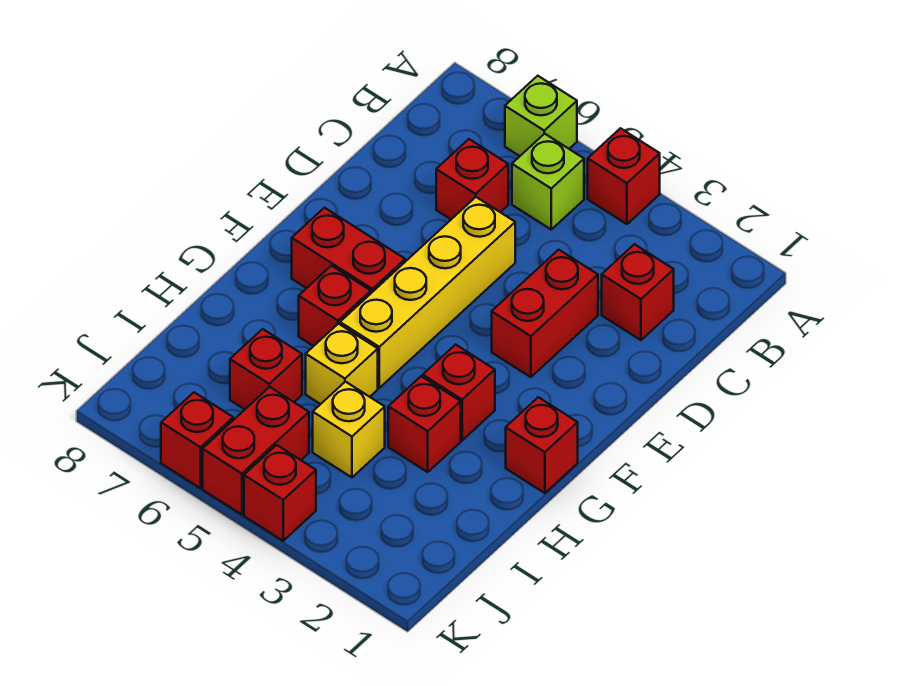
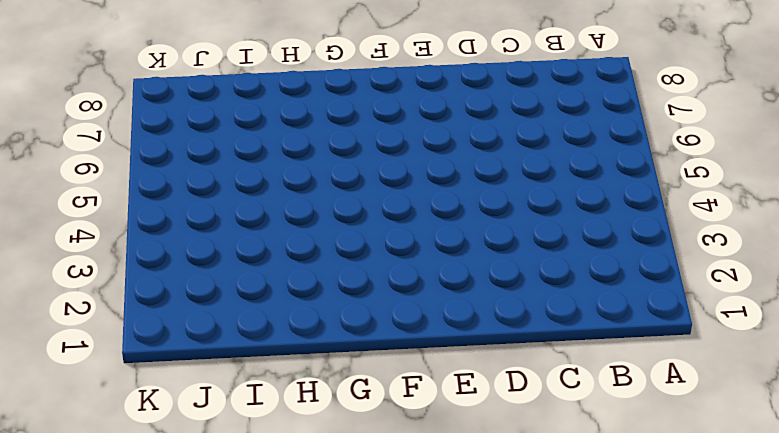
none -> red 1x1 brick [588,128,660,224]
none -> lime 1x1 brick [505,76,577,156]
none -> lime 1x1 brick [512,134,584,229]

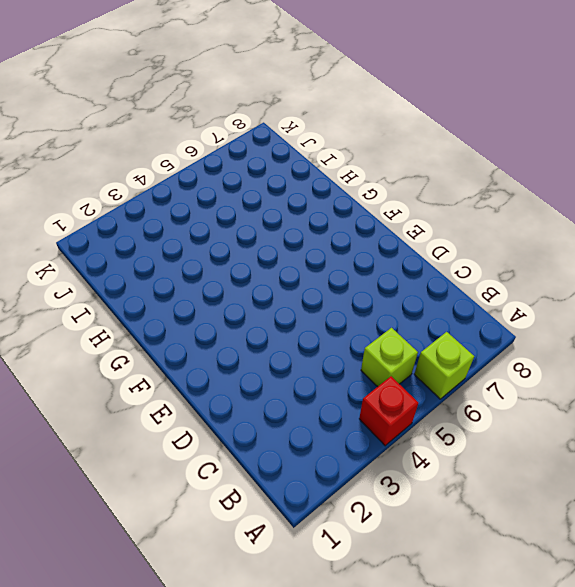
none -> red 1x1 brick [602,244,674,340]
none -> red 1x1 brick [436,139,508,219]
none -> red 1x2 brick [492,250,598,377]

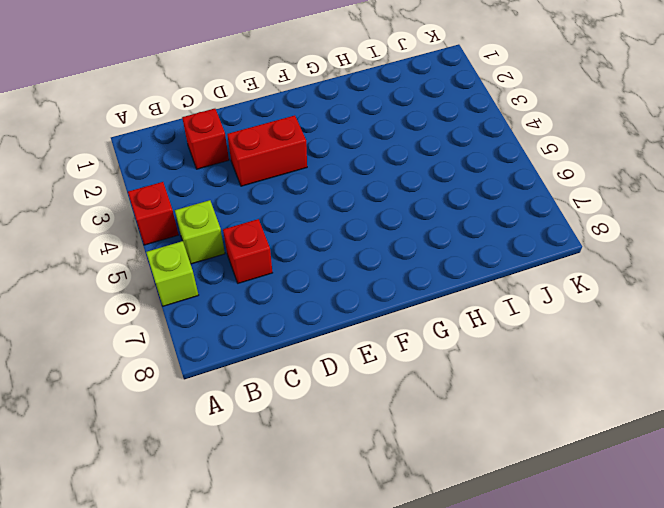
none -> yellow 1x4 brick [340,197,515,388]
none -> red 1x2 brick [292,208,405,293]
none -> red 1x1 brick [506,397,578,493]

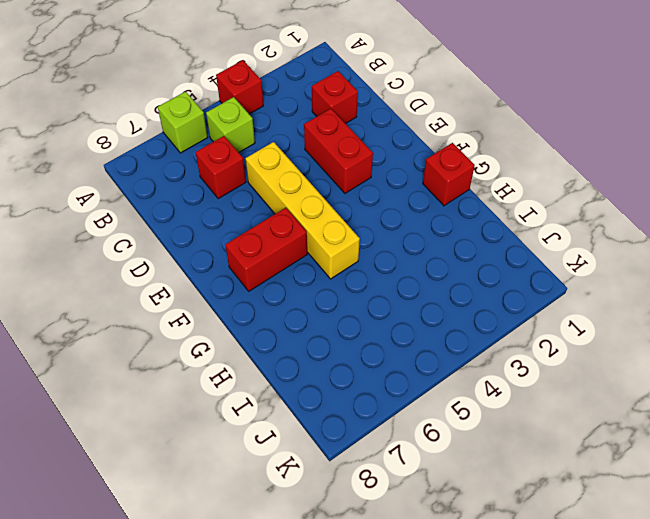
none -> red 1x1 brick [423,345,495,440]
none -> red 1x1 brick [299,266,371,346]
none -> red 1x1 brick [388,376,461,472]

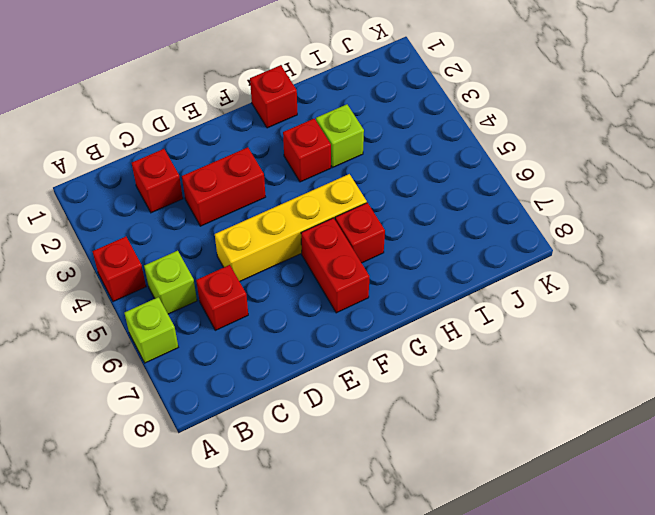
lime 1x1 brick [316,104,364,168] -> red 1x1 brick [388,376,461,472]
none -> yellow 1x1 brick [306,324,378,404]
none -> yellow 1x1 brick [313,382,385,477]
none -> red 1x1 brick [230,329,302,409]

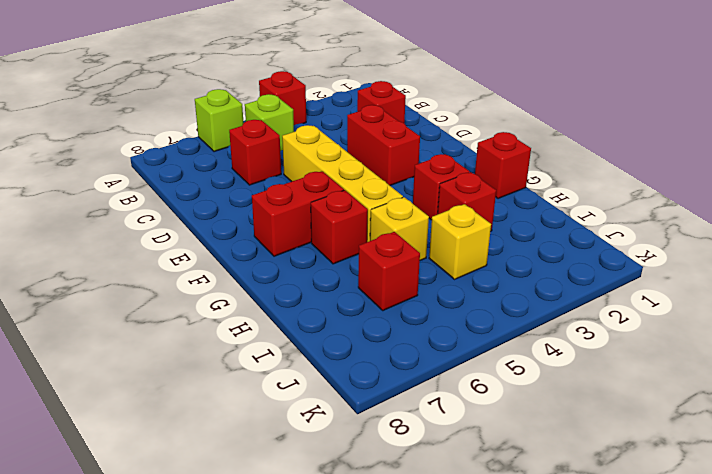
none -> red 1x2 brick [203,387,309,515]
none -> red 1x1 brick [244,445,316,541]
none -> red 1x1 brick [161,393,233,488]

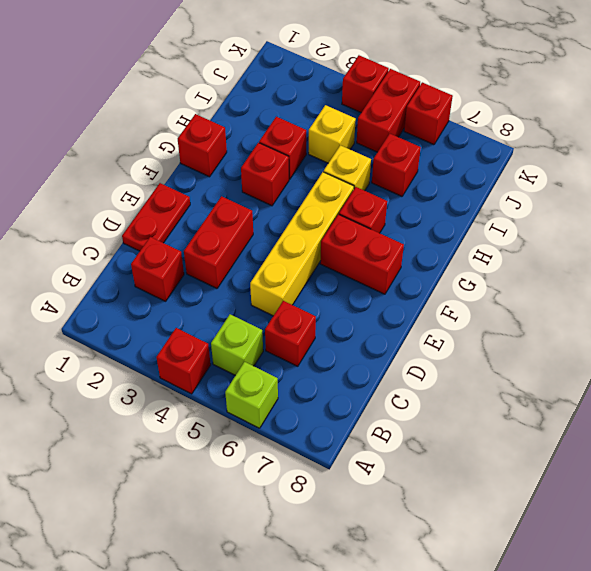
red 1x2 plate [122,183,190,251] -> none

